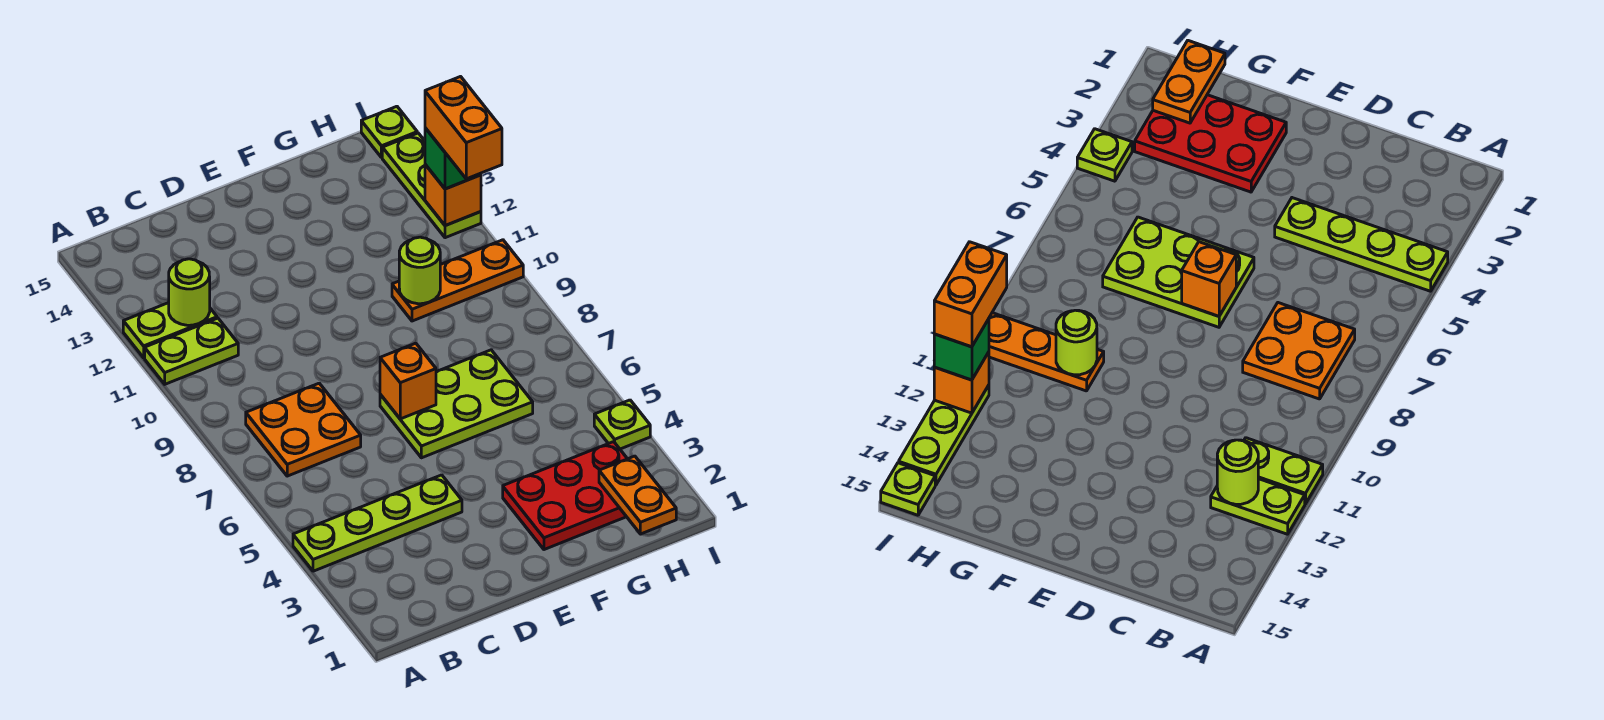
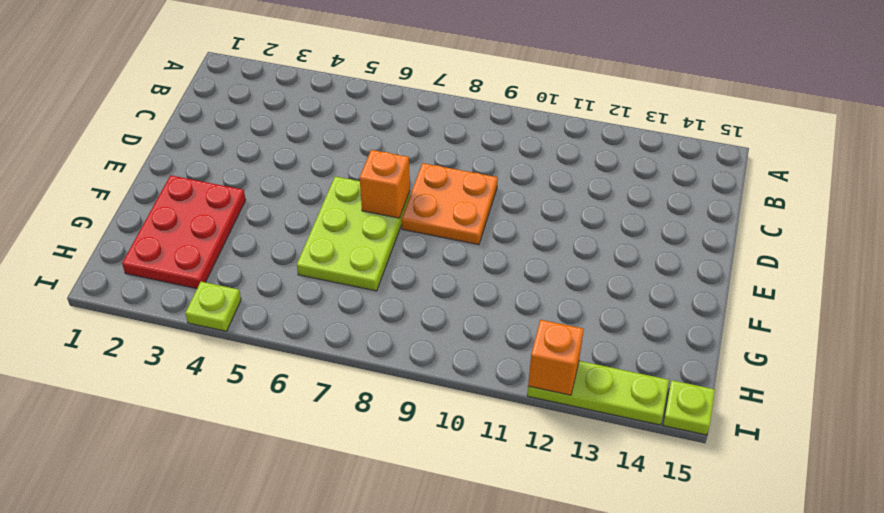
orange 2x2 plate [401,163,498,245] -> orange 2x2 plate moved to [246,383,361,476]
none -> lime 1x4 plate [293,475,462,571]
none -> lime 1x2 plate [145,318,238,384]
none -> lime 1x2 plate [123,303,217,358]

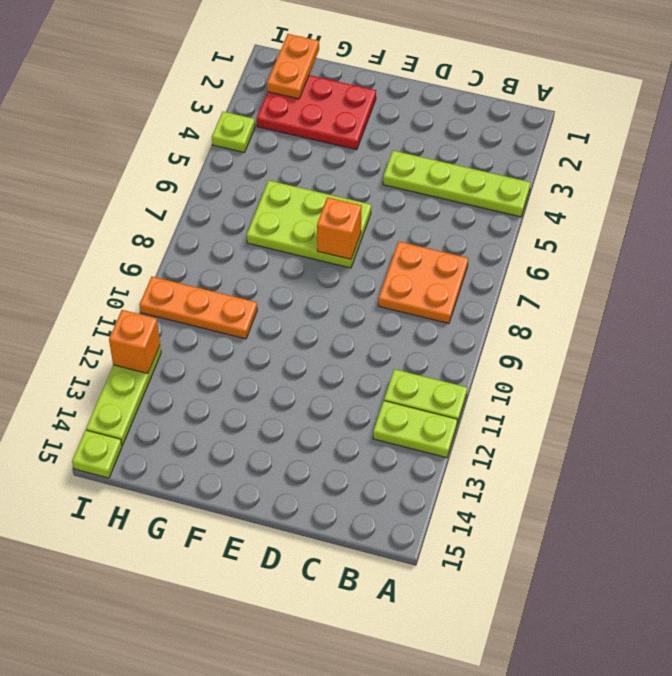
none -> lime 1x1 round brick [169,259,210,325]
none -> lime 1x1 round brick [399,237,440,304]
none -> green 1x1 brick [425,128,481,189]

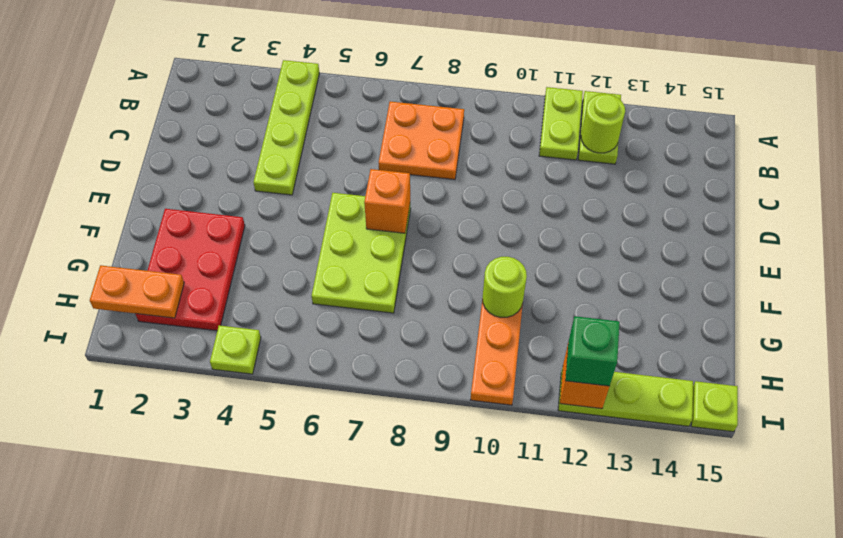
none -> orange 1x2 brick [425,77,502,179]

